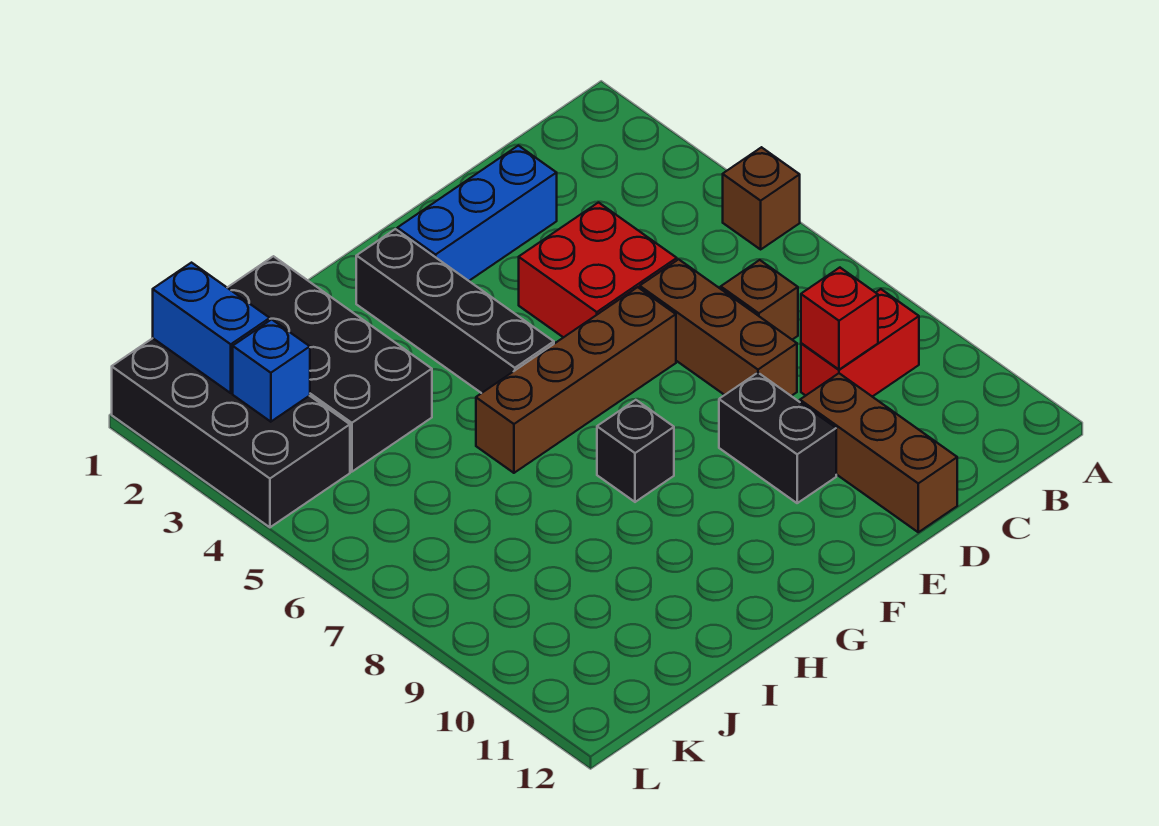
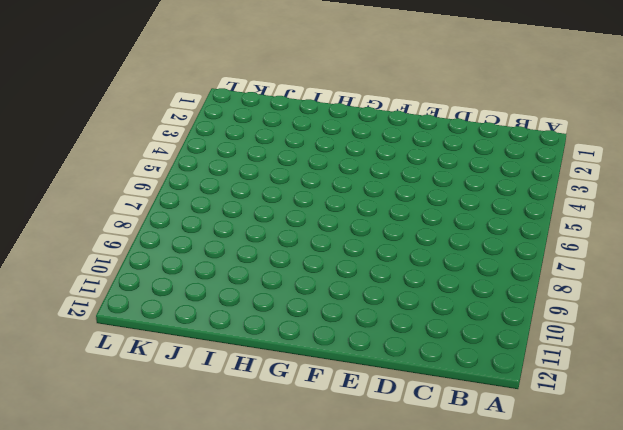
none -> brown 1x1 brick [723,147,800,249]
none -> red 1x2 brick [801,289,919,397]
none -> brown 1x1 brick [721,260,798,340]

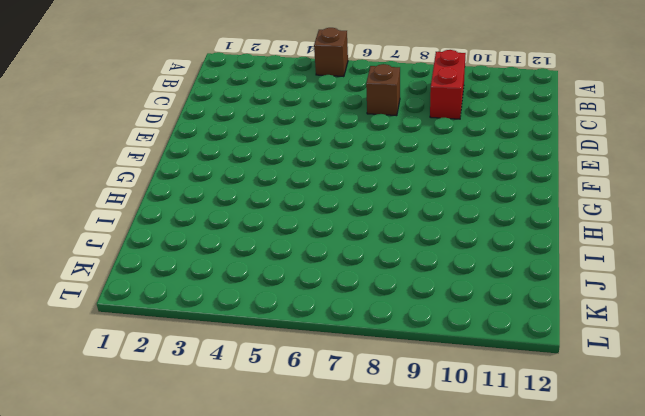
none -> blue 1x3 brick [397,146,557,281]
none -> red 2x2 brick [519,203,677,338]
none -> brown 1x3 brick [640,259,797,396]

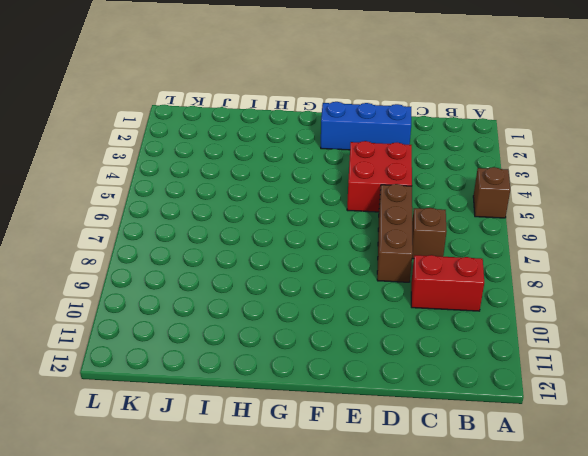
none -> brown 1x3 brick [800,373,957,532]
none -> brown 1x4 brick [476,287,676,473]
none -> black 1x2 brick [719,373,836,503]

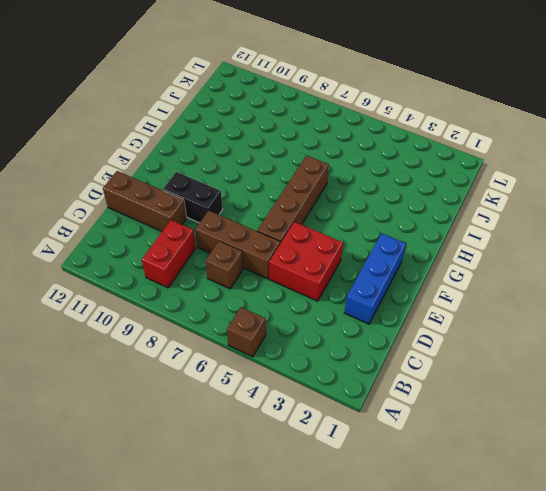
none -> black 1x4 brick [356,229,554,393]
none -> black 1x1 brick [597,400,674,502]
none -> black 2x4 brick [227,256,432,472]

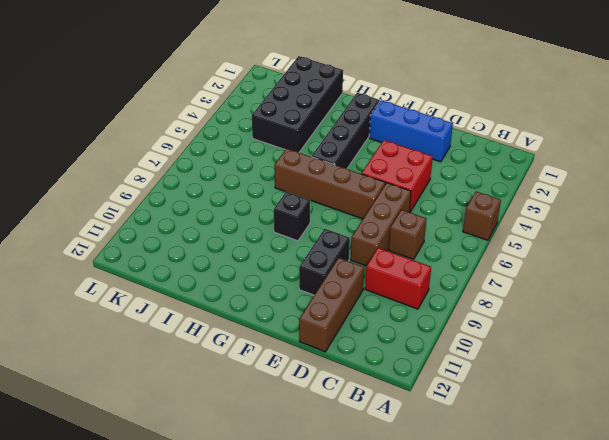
none -> black 2x4 brick [112,338,350,527]
none -> red 1x1 brick [801,268,878,370]
none -> blue 1x2 brick [153,263,270,393]

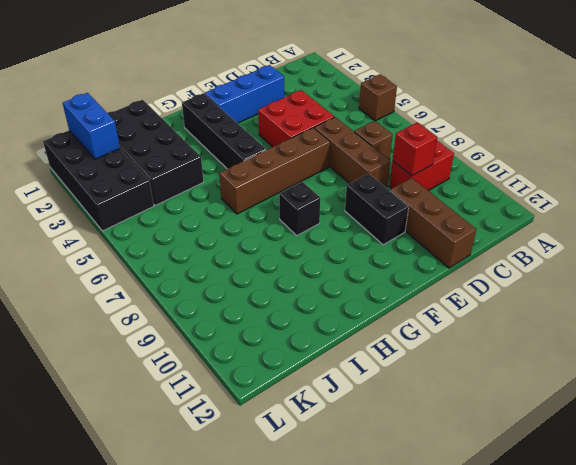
none -> blue 1x1 brick [233,319,310,422]

